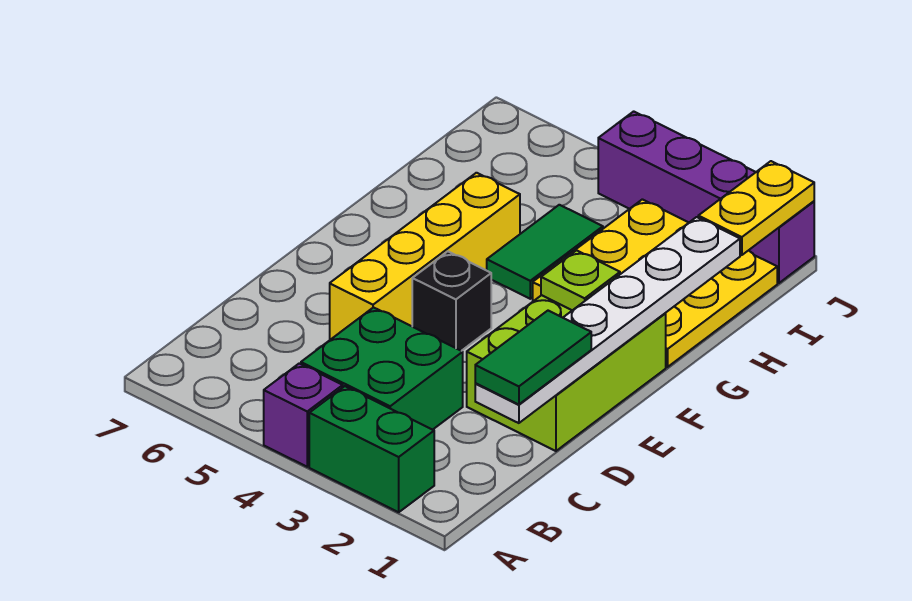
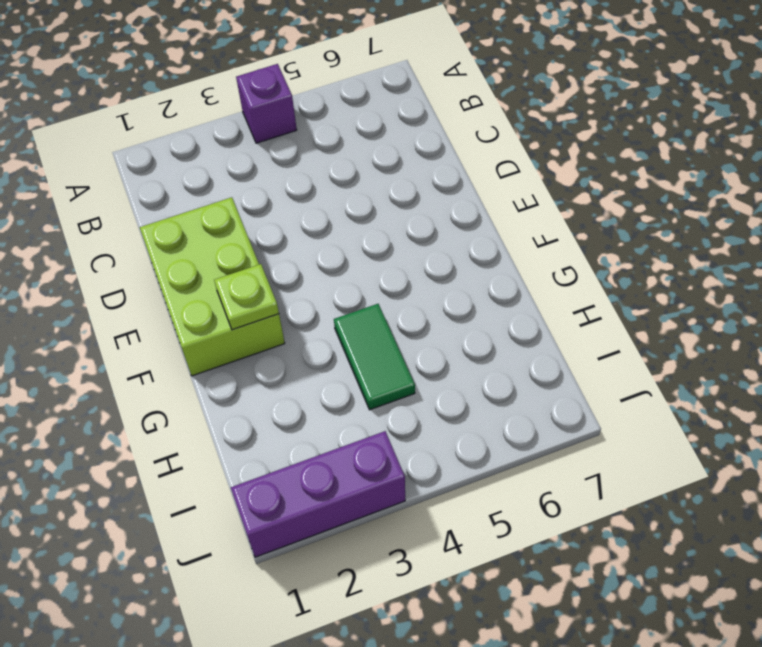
purple 1x3 brick [231,431,405,557] -> purple 1x4 brick [598,111,814,283]
none -> green 1x2 brick [309,386,434,512]
none -> green 2x2 brick [301,308,463,430]
none -> yellow 1x4 brick [330,173,520,339]

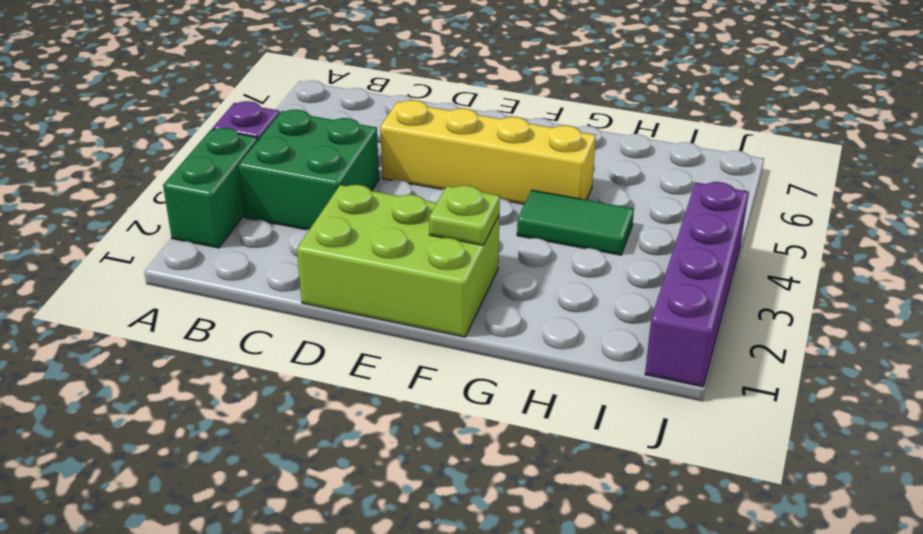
none -> black 1x1 brick [412,252,491,351]
none -> yellow 3x3 plate [533,199,777,367]
none -> white 1x6 plate [475,217,740,423]

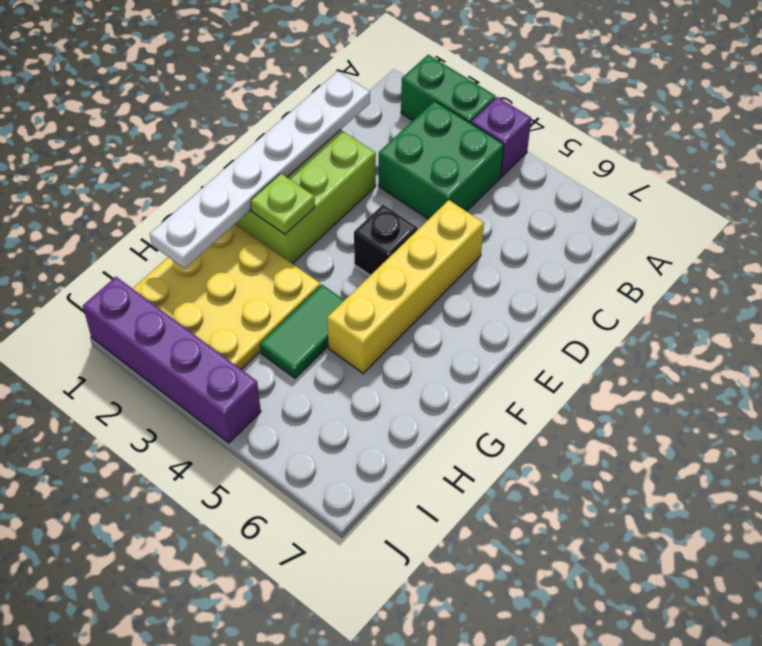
none -> yellow 1x2 plate [698,161,814,255]
none -> green 1x2 tile [475,311,591,405]

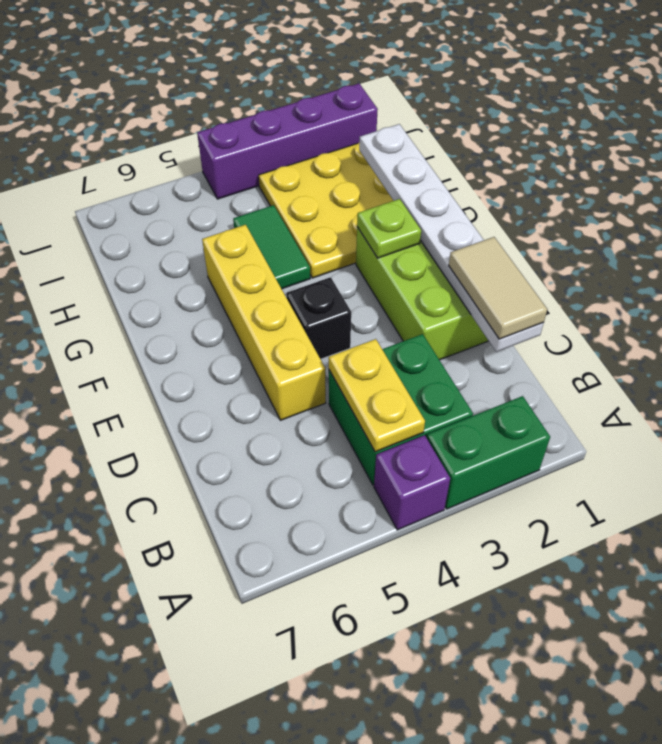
yellow 1x2 plate [329,339,425,452] -> yellow 1x2 plate moved to [698,161,814,255]
tan 1x2 tile [449,237,547,339] -> green 1x2 tile [475,311,591,405]

